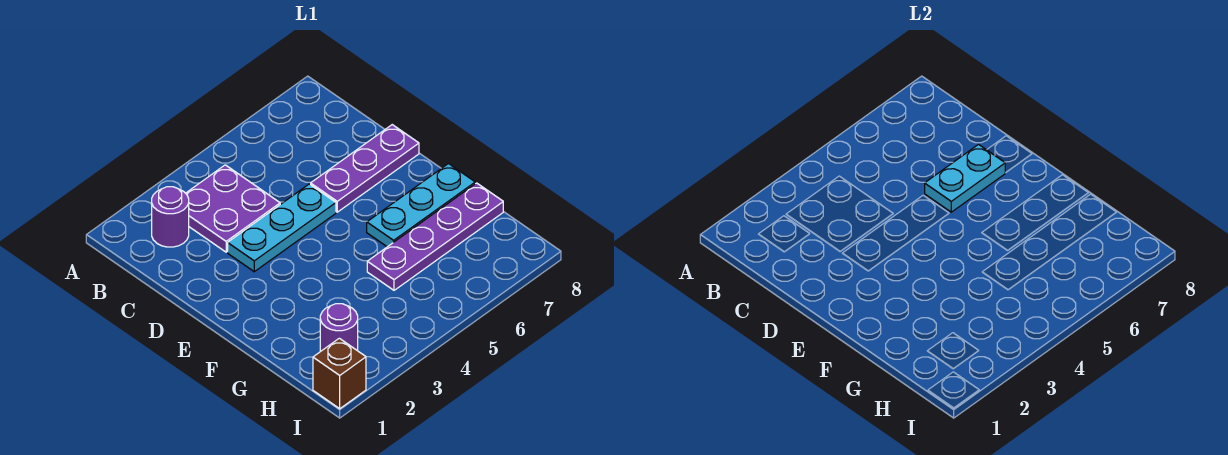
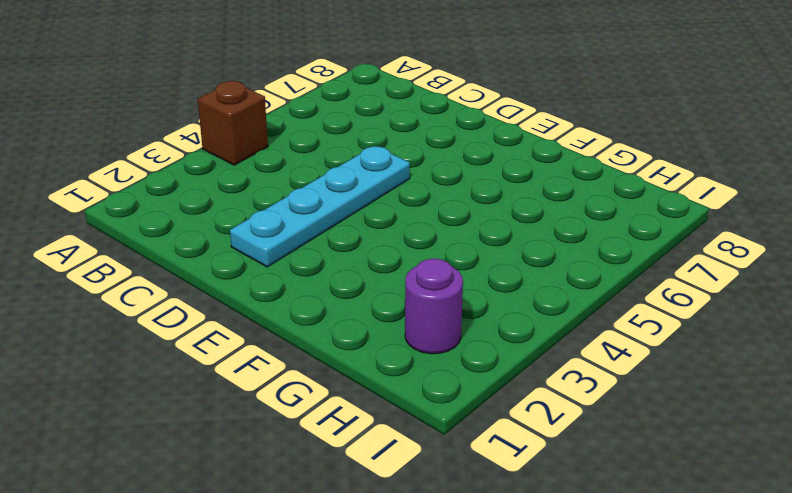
brown 1x1 brick [198,81,268,165] -> brown 1x1 brick moved to [313,338,366,409]
cyan 1x4 plate [230,146,410,267] -> cyan 1x3 plate [228,184,336,272]
none -> purple 1x1 round brick [152,187,189,247]
none -> purple 2x2 plate [186,165,280,252]

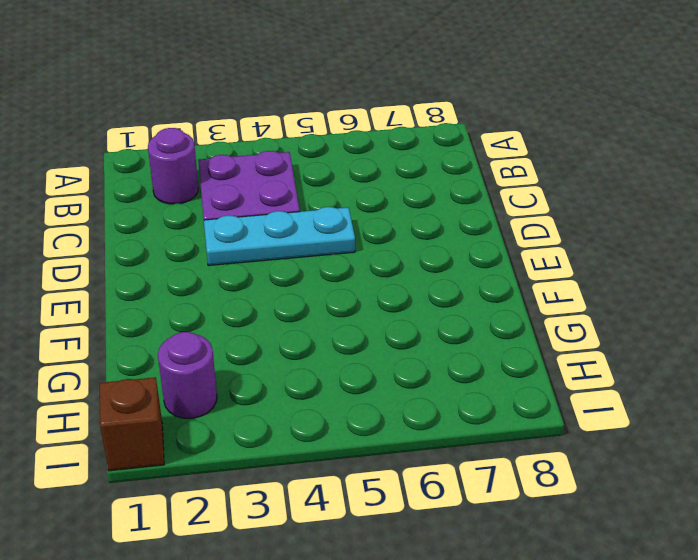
none -> purple 1x3 plate [311,125,419,212]
none -> cyan 1x3 plate [367,164,475,247]

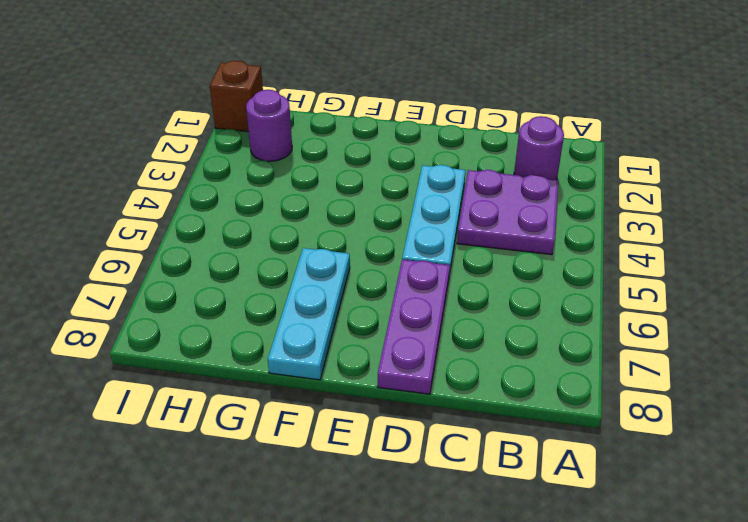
none -> purple 1x4 plate [367,183,503,290]
none -> cyan 1x2 plate [925,145,1005,212]

